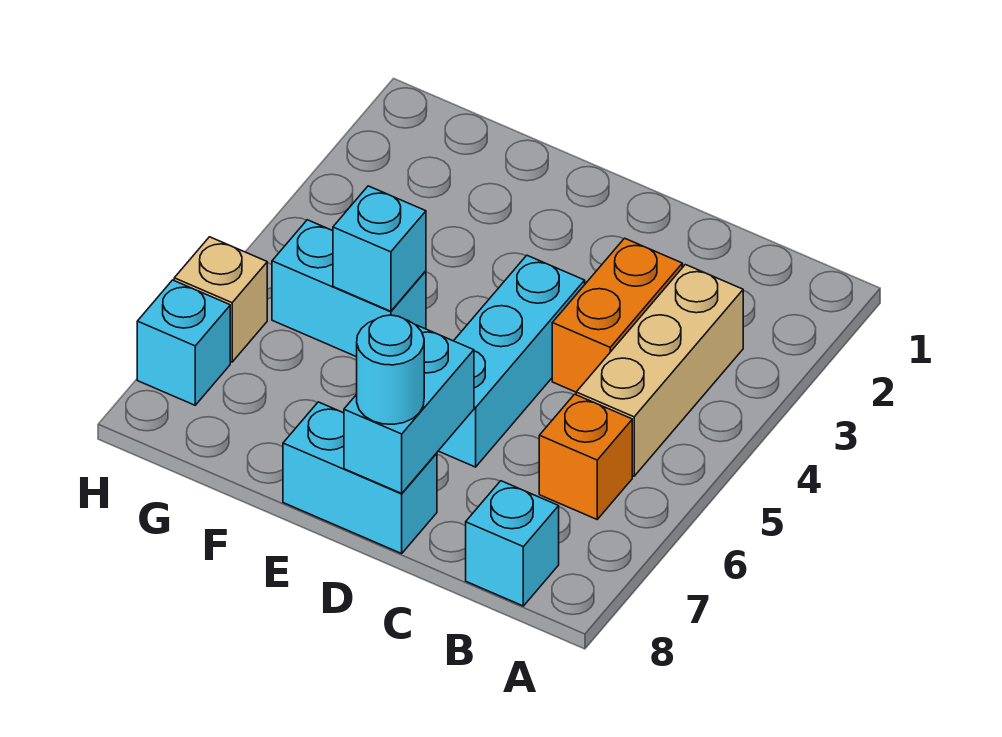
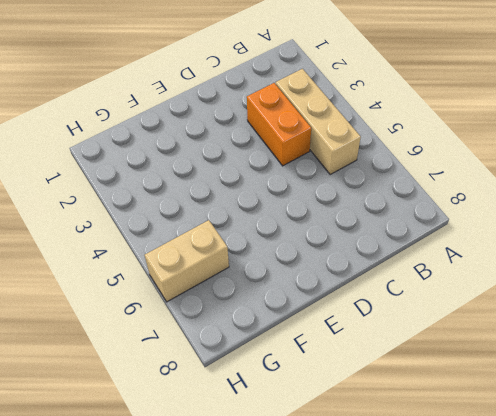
tan 1x2 brick [145,220,229,302] -> tan 1x1 brick [174,237,267,362]
none -> orange 1x1 brick [539,394,632,519]
none -> cyan 1x1 brick [466,481,559,606]
none -> cyan 1x3 brick [439,255,585,467]

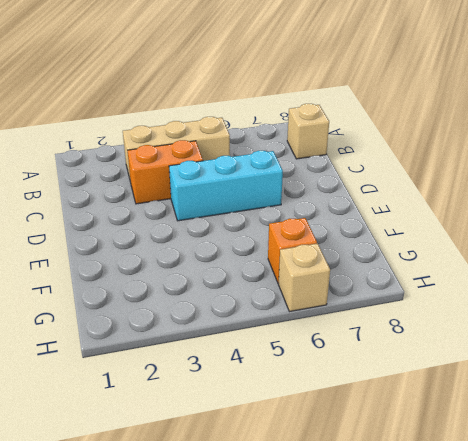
tan 1x1 brick [287,104,329,159] -> cyan 1x1 brick [466,481,559,606]
orange 1x1 brick [268,218,317,283] -> orange 1x1 brick moved to [539,394,632,519]
none -> cyan 1x2 brick [283,402,437,553]
none -> cyan 1x2 brick [272,220,426,357]
none -> cyan 1x1 brick [137,280,230,405]

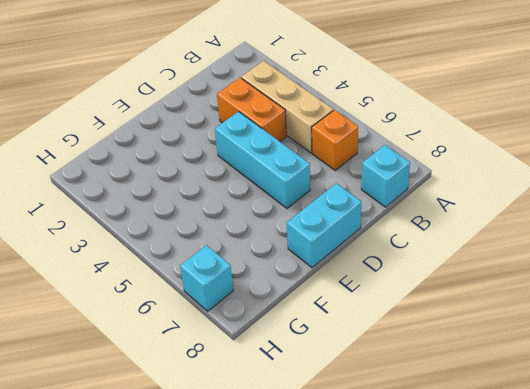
none -> cyan 1x2 brick [272,220,426,357]
none -> tan 1x1 brick [174,237,267,362]
none -> cyan 1x2 brick [344,325,474,493]

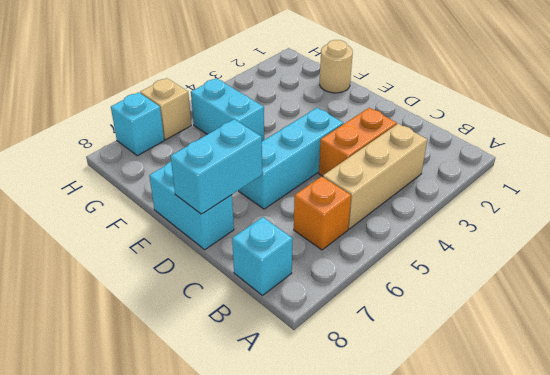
tan 1x1 round brick [320,40,353,93] -> none
none -> cyan 1x1 brick [333,186,426,311]
none -> cyan 1x1 round brick [357,315,424,424]

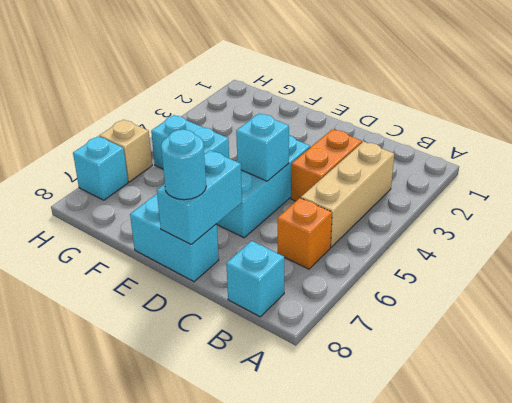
cyan 1x1 brick [236,114,289,181] -> cyan 1x1 brick moved to [333,186,426,311]

